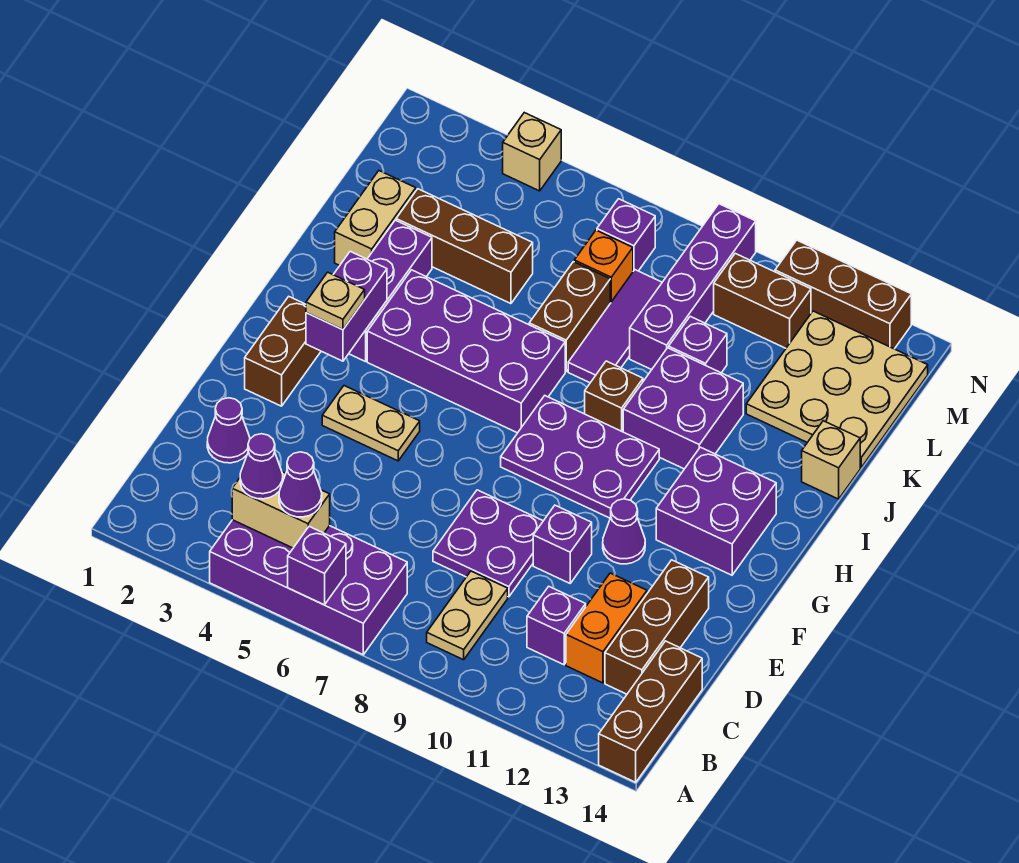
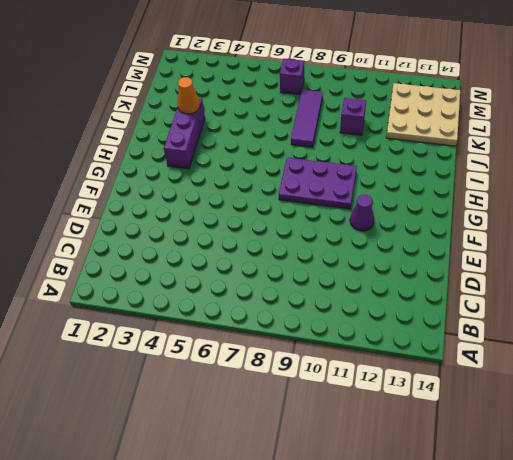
orange 1x1 cone [178,77,200,114] -> none
none -> purple 2x4 brick [210,520,407,655]
none -> brown 1x3 brick [599,641,702,782]
none -> tan 1x2 plate [427,571,508,660]
none -> purple 1x1 brick [527,586,586,665]

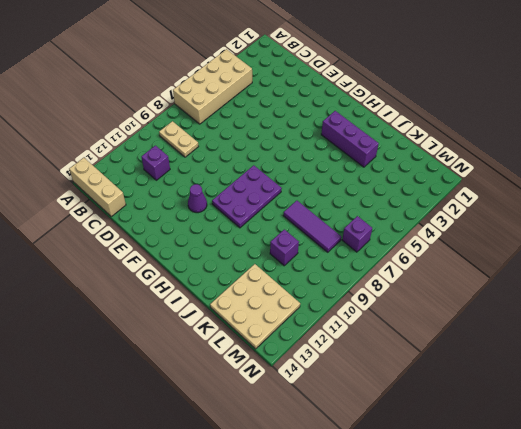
tan 2x4 brick [173,49,252,124] -> purple 2x4 brick [210,520,407,655]
tan 1x3 brick [69,158,126,216] -> brown 1x3 brick [599,641,702,782]
none -> orange 1x2 brick [566,573,647,683]
none -> brown 1x3 brick [605,560,709,694]
none -> purple 1x1 cone [207,398,250,463]
none -> purple 2x2 plate [433,490,543,597]

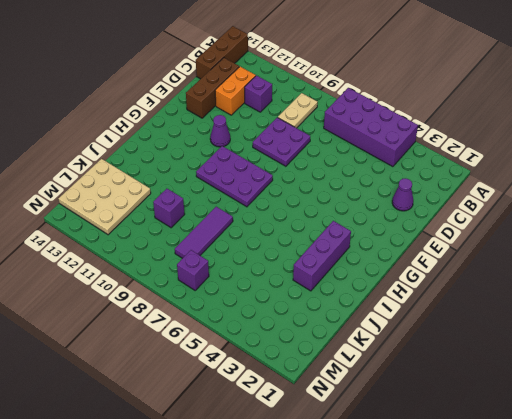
none -> purple 1x1 brick [533,505,592,583]
none -> brown 1x2 brick [245,296,321,406]
none -> tan 1x2 plate [322,386,420,461]
none -> purple 2x2 brick [656,447,776,575]

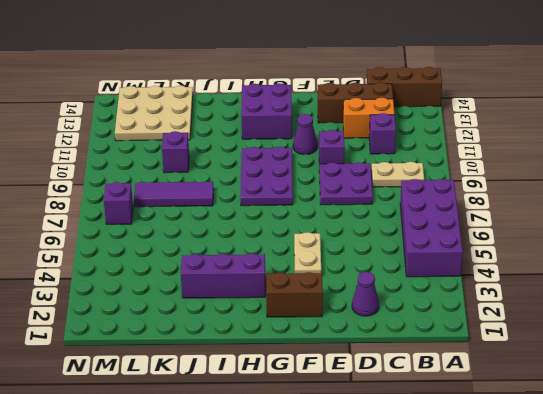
none -> purple 2x4 brick [367,270,565,433]
none -> brown 1x1 brick [585,361,643,432]
none -> purple 2x2 brick [623,348,743,469]
none -> tan 1x2 brick [335,171,416,265]

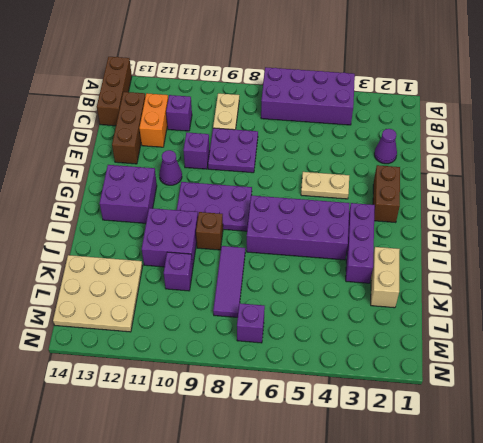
none -> brown 1x2 brick [529,262,610,371]
none -> tan 1x1 brick [802,421,860,499]
none -> brown 1x3 brick [396,189,533,304]
none -> purple 1x4 brick [630,204,756,370]

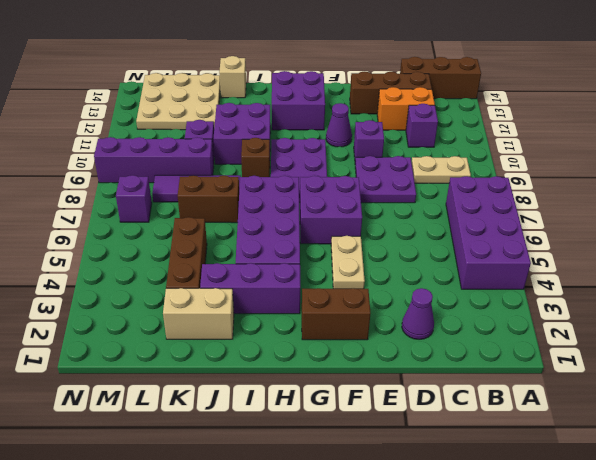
purple 2x2 brick [300,176,362,244] -> none
none -> orange 1x1 brick [574,230,633,303]
none -> brown 1x2 brick [714,253,811,348]
none -> tan 1x1 brick [503,113,561,191]
none -> brown 1x3 brick [775,240,911,349]

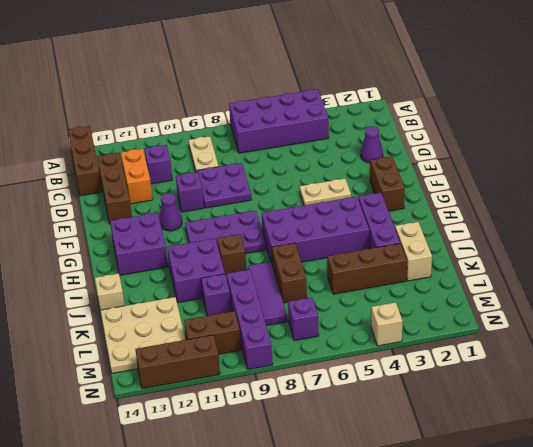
none -> orange 1x1 brick [574,230,633,303]
none -> purple 1x1 brick [288,527,346,605]
none -> tan 1x2 brick [232,472,330,548]
none -> purple 1x2 brick [306,251,387,361]

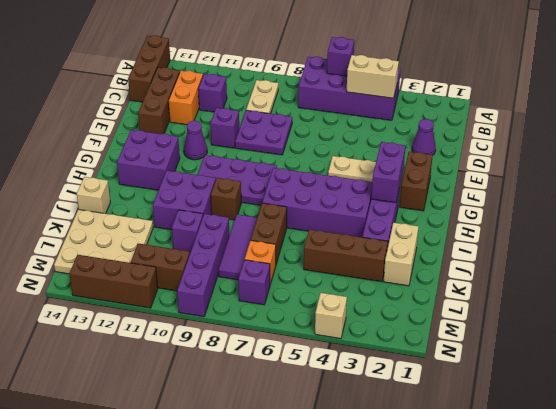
none -> purple 1x1 cone [240,434,283,499]
none -> purple 1x1 cone [279,452,322,517]
none -> tan 1x1 plate [306,272,365,330]

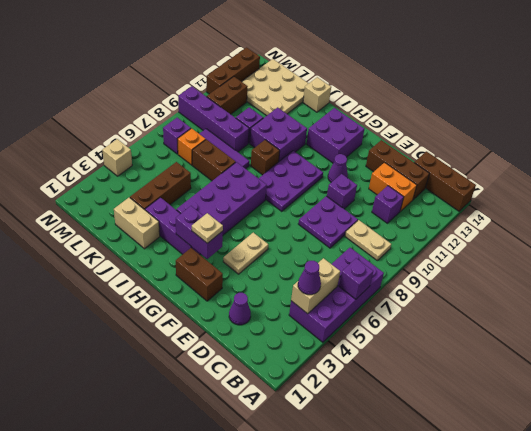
none -> purple 1x1 cone [279,452,322,517]

